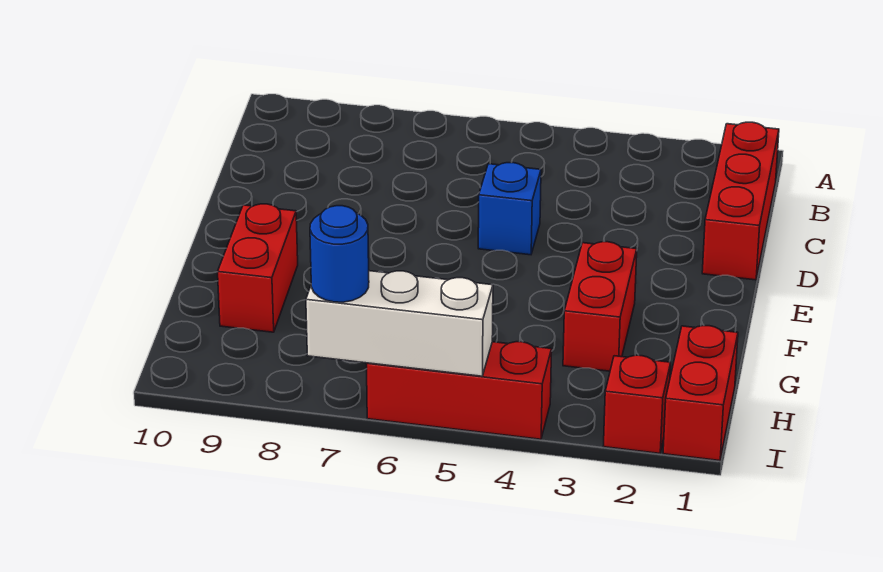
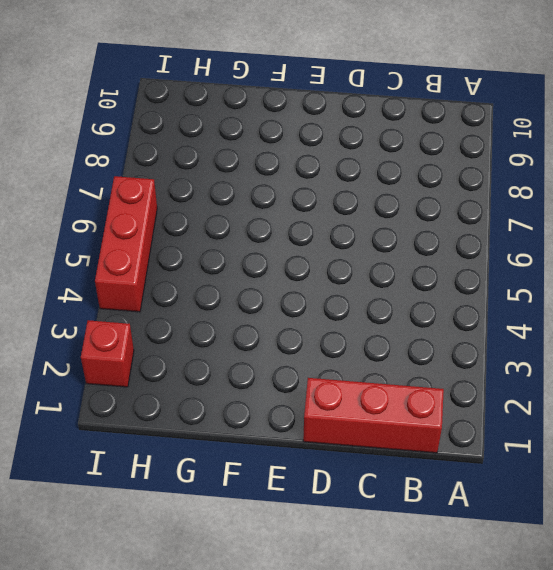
none -> blue 1x1 brick [478,163,541,255]
none -> red 1x2 brick [563,242,637,371]

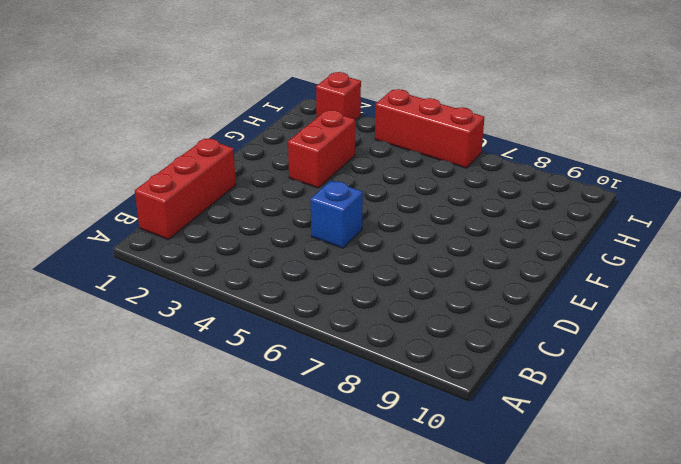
none -> red 1x2 brick [218,204,298,332]
none -> red 1x2 brick [663,326,738,461]

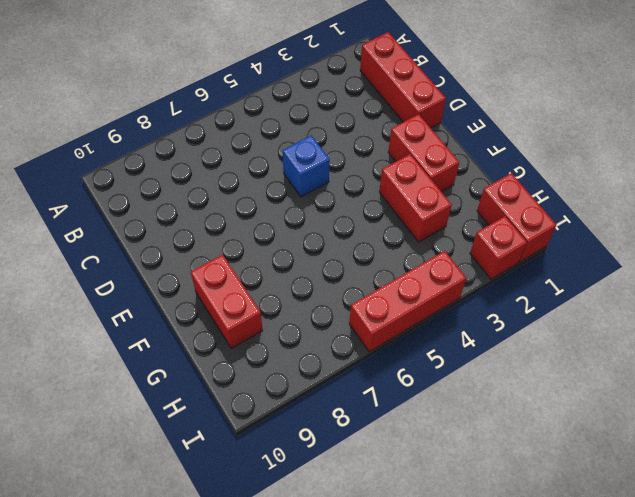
red 1x2 brick [388,114,459,192] -> none
none -> white 1x3 brick [306,271,493,376]
none -> blue 1x1 round brick [310,206,369,302]

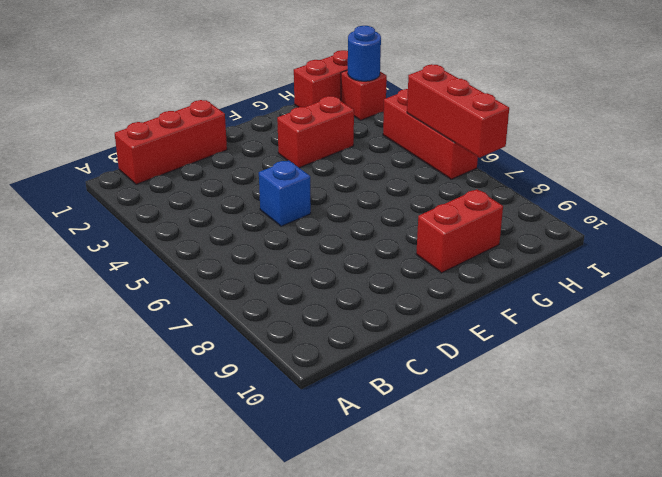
blue 1x1 round brick [348,26,381,81] -> blue 1x1 round brick moved to [310,206,369,302]
red 1x3 brick [407,64,509,158] -> white 1x3 brick [306,271,493,376]

